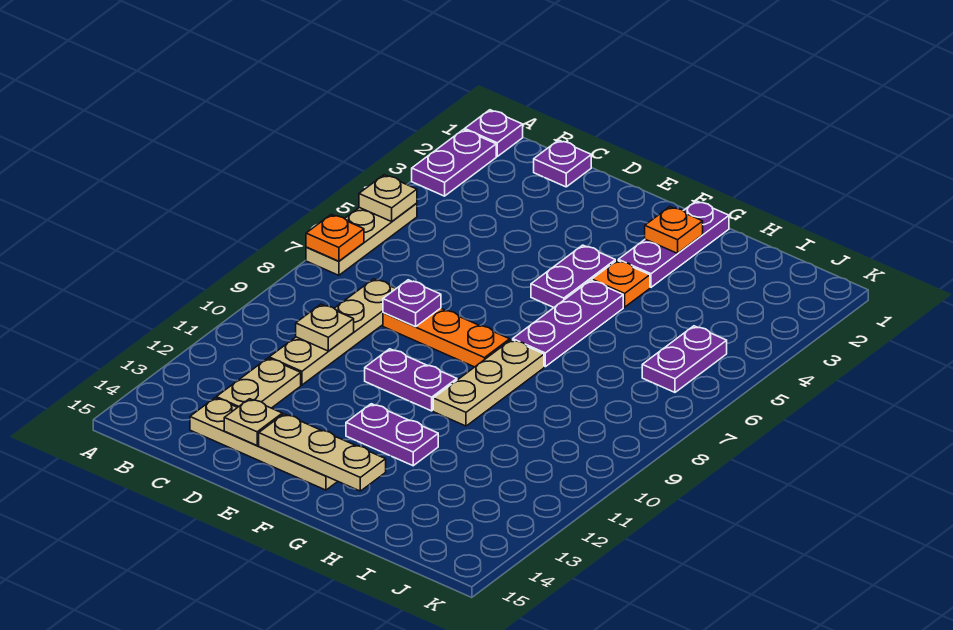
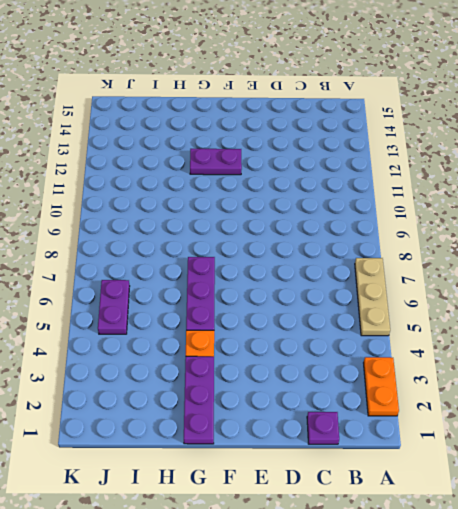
orange 1x2 plate [364,357,399,416] -> purple 1x2 plate [412,130,496,196]
none -> purple 1x1 plate [465,110,523,156]
none -> tan 1x4 plate [269,279,396,385]
none -> tan 1x2 plate [216,358,301,408]

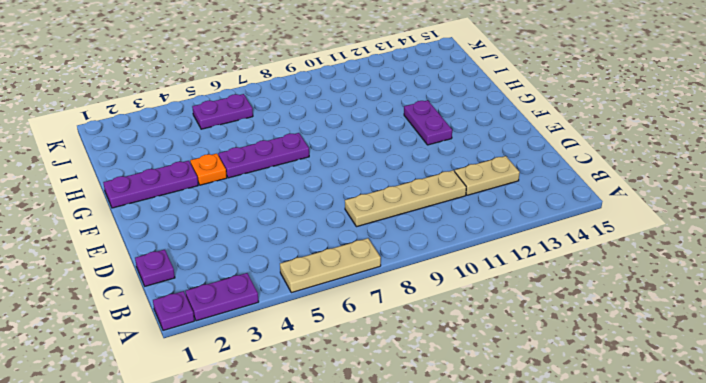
none -> tan 1x4 plate [190,398,338,490]
none -> orange 1x3 plate [383,308,510,367]
none -> purple 1x2 plate [365,349,457,411]

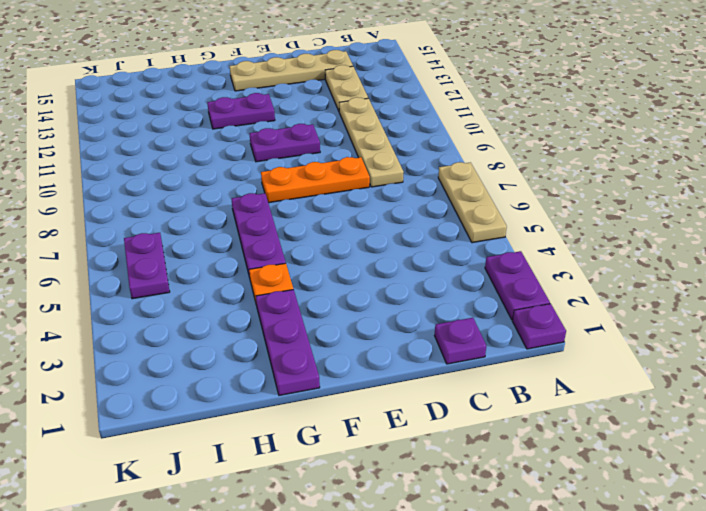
none -> purple 1x2 plate [531,245,615,307]
none -> tan 1x3 plate [433,340,544,426]
none -> tan 1x1 plate [359,175,417,222]

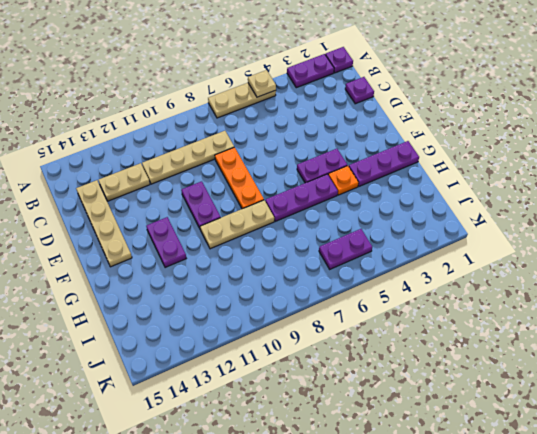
none -> orange 1x1 plate [306,214,364,261]
none -> tan 1x1 plate [296,304,354,351]
none -> purple 1x1 plate [383,280,441,327]

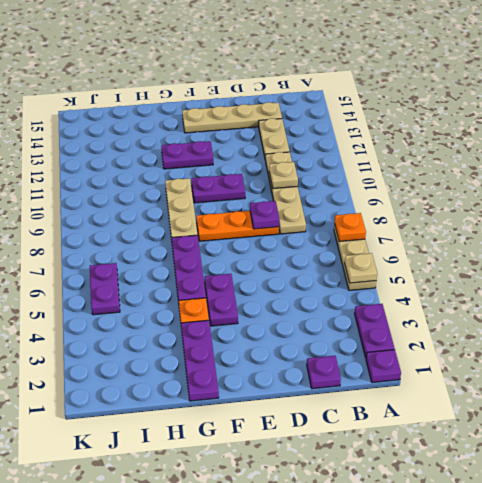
none -> tan 1x1 plate [224,399,282,445]
none -> tan 1x3 plate [259,414,386,491]
none -> orange 1x1 plate [645,207,703,253]

